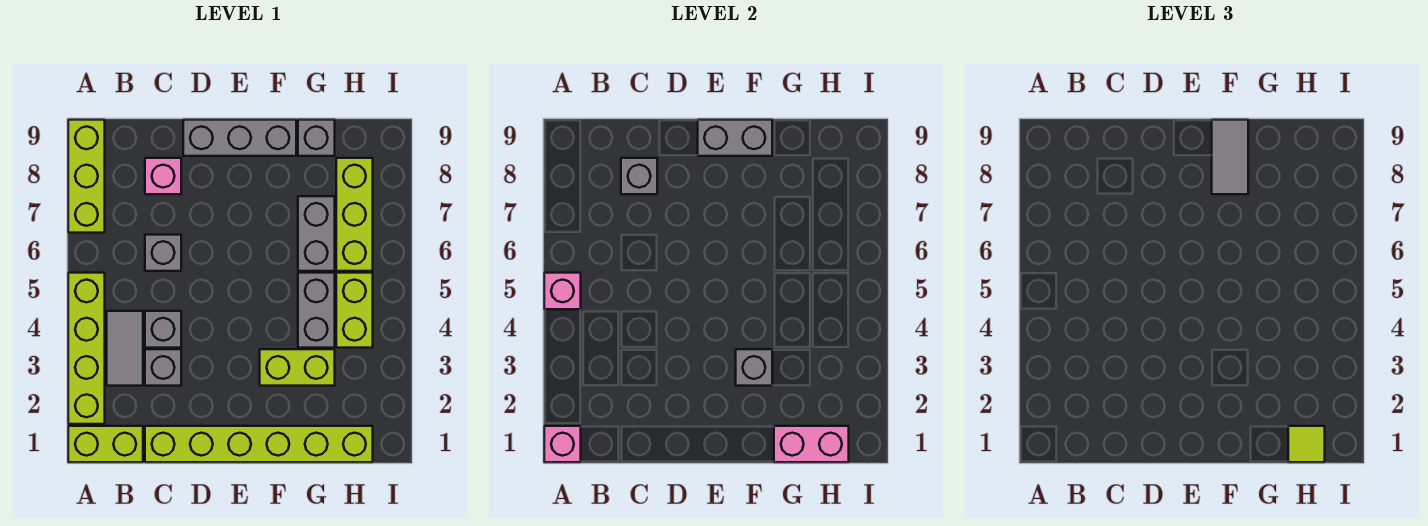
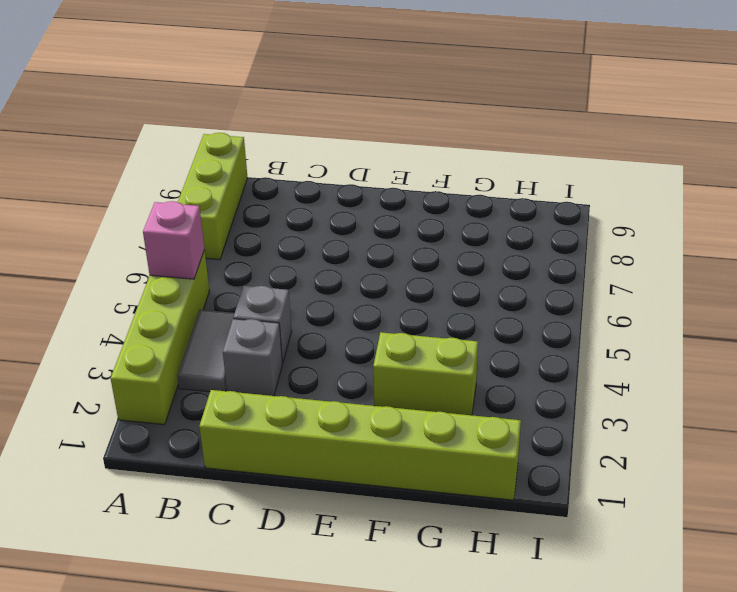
none -> lime 1x2 brick [68,426,143,462]
none -> grey 1x1 brick [145,235,181,271]
none -> pink 1x1 brick [145,158,181,194]

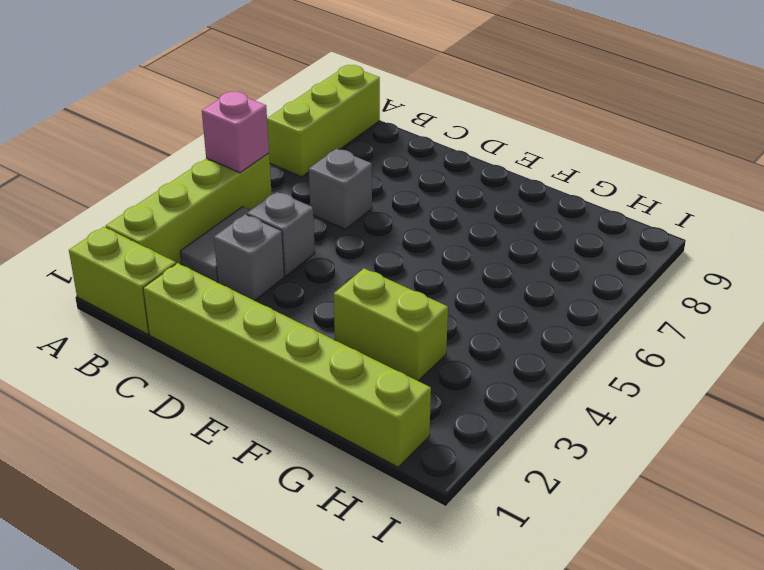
none -> pink 1x1 brick [145,158,181,194]
none -> grey 1x3 brick [183,120,296,156]
none -> grey 1x2 brick [298,273,335,348]

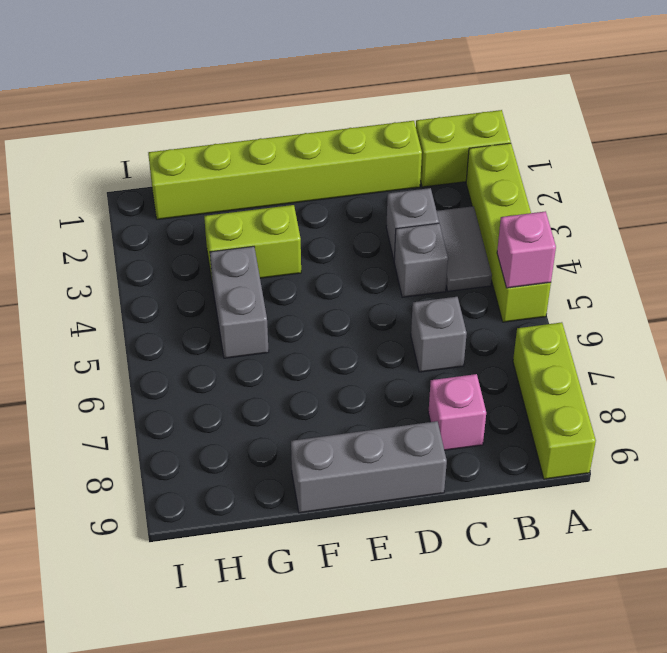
none -> grey 1x2 brick [298,196,335,271]
none -> grey 1x1 brick [298,120,335,156]
none -> lime 1x2 brick [336,273,373,348]

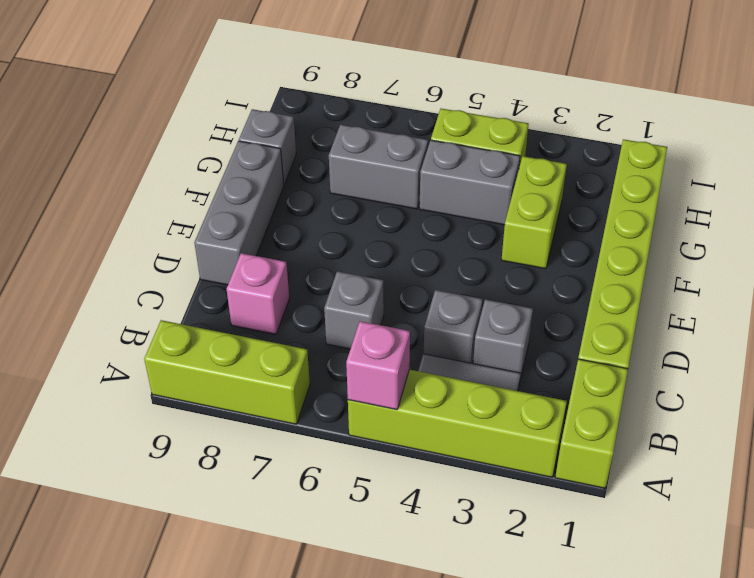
none -> lime 1x3 brick [336,158,373,271]
none -> pink 1x1 brick [544,426,581,462]
none -> grey 1x1 brick [621,158,657,194]

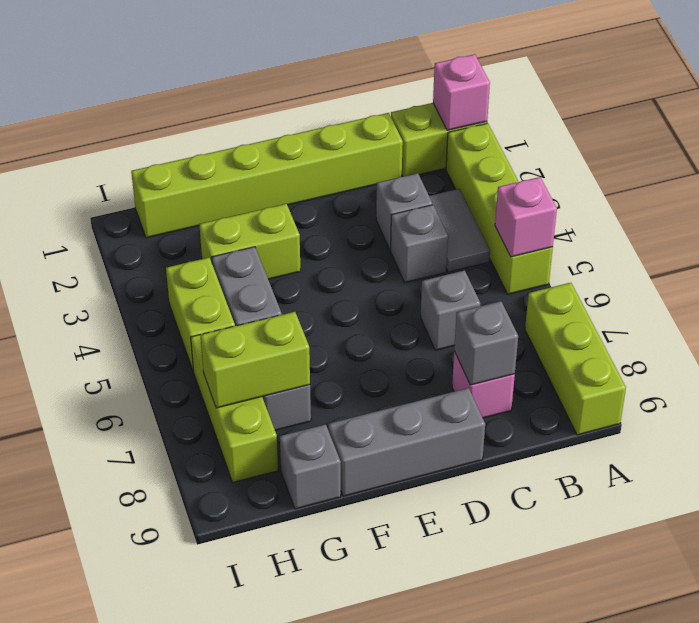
lime 1x2 brick [201,312,310,408] -> none
none -> grey 1x2 brick [698,120,772,156]
none -> grey 1x1 brick [736,349,772,386]
none -> pink 1x2 brick [774,426,849,462]

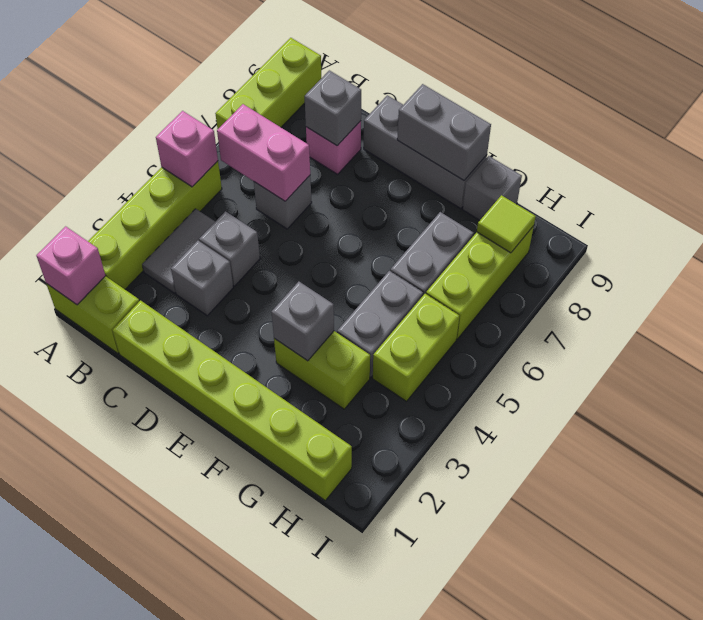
pink 1x2 brick [217,104,310,201] -> pink 1x2 brick moved to [774,426,849,462]
lime 1x1 tile [477,195,536,253] -> lime 1x1 tile moved to [1288,426,1325,462]
none -> grey 1x2 tile [1212,120,1248,194]

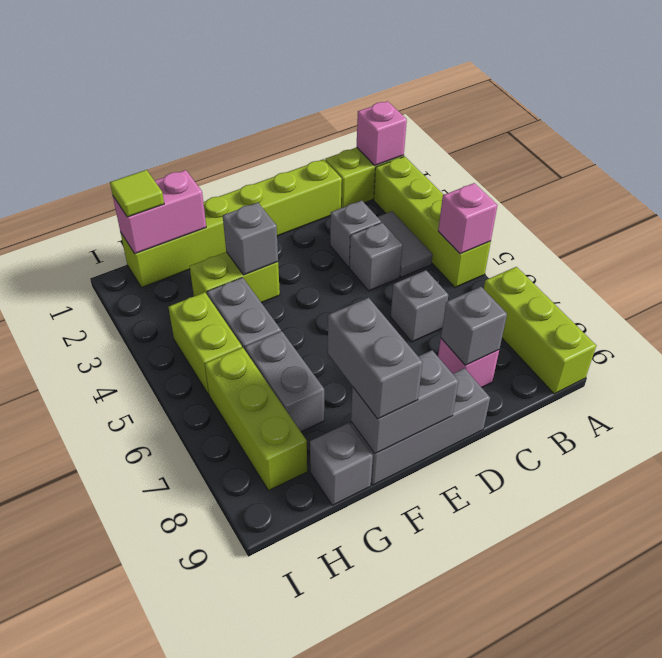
grey 1x2 brick [328,298,423,419] -> grey 1x2 tile [1212,120,1248,194]

